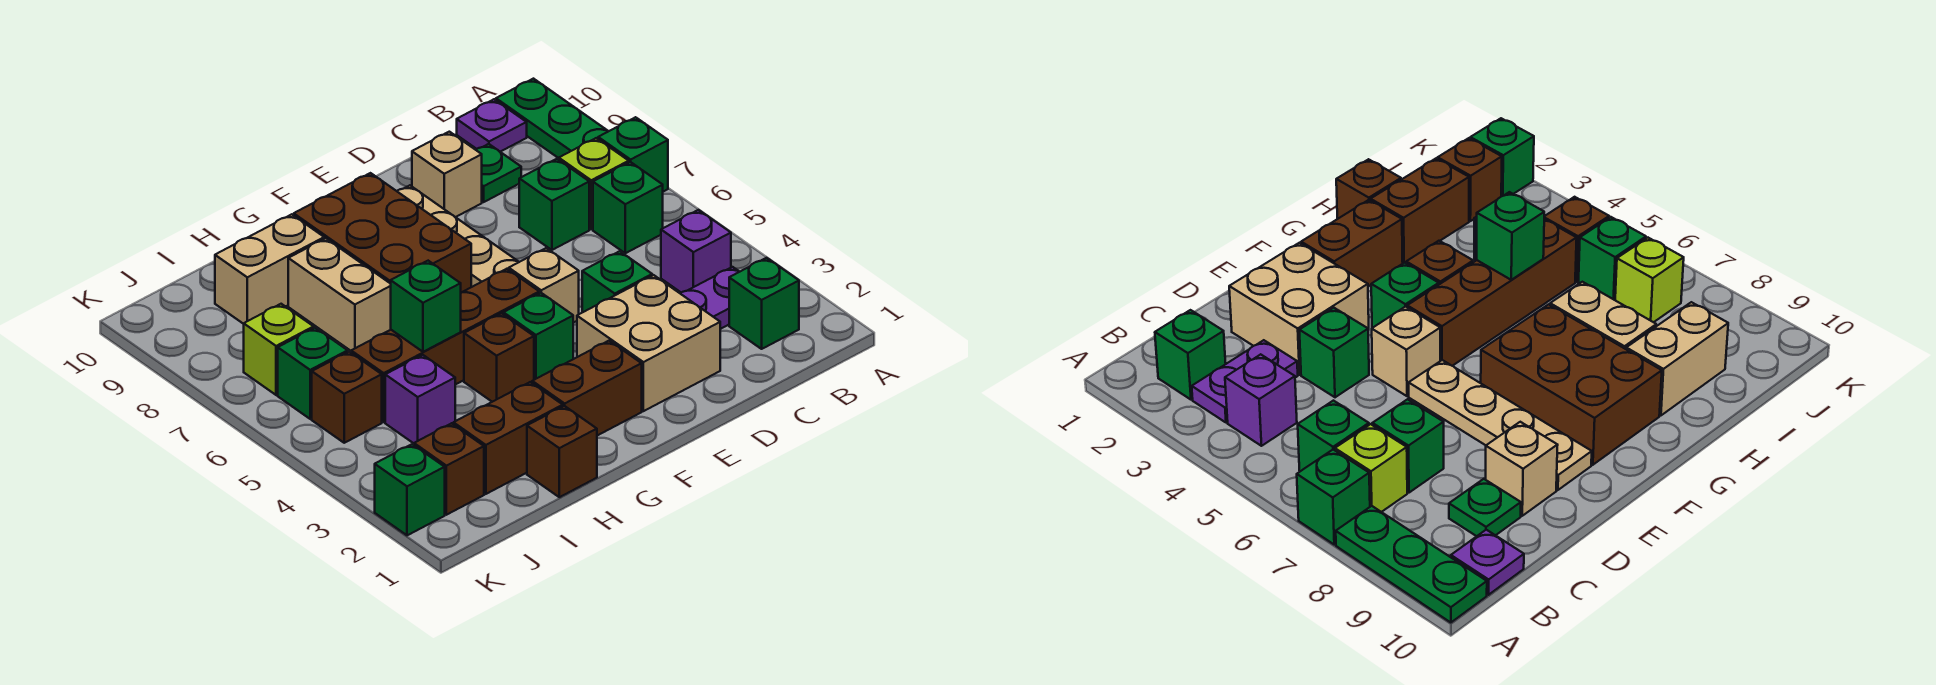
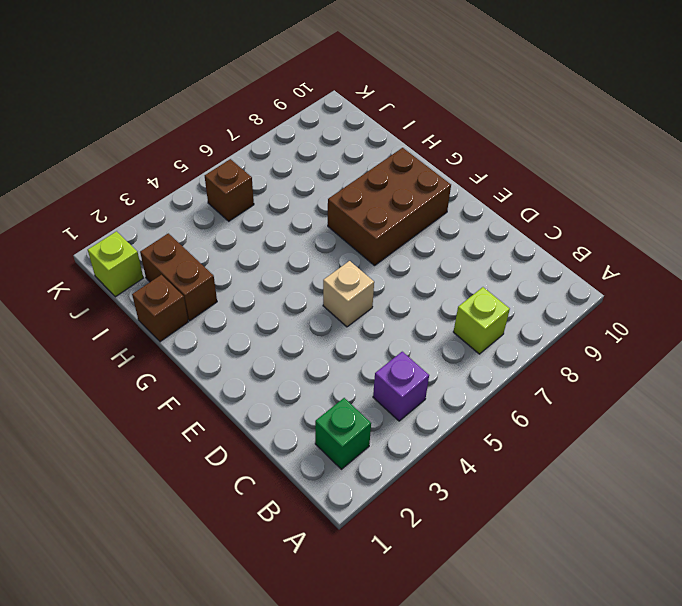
lime 1x1 brick [88,231,143,297] -> lime 1x1 brick moved to [244,304,314,395]
none -> green 1x1 brick [598,117,668,192]
none -> green 1x3 plate [496,79,608,158]
none -> purple 1x2 plate [680,267,739,329]
none -> green 1x1 brick [593,162,663,253]

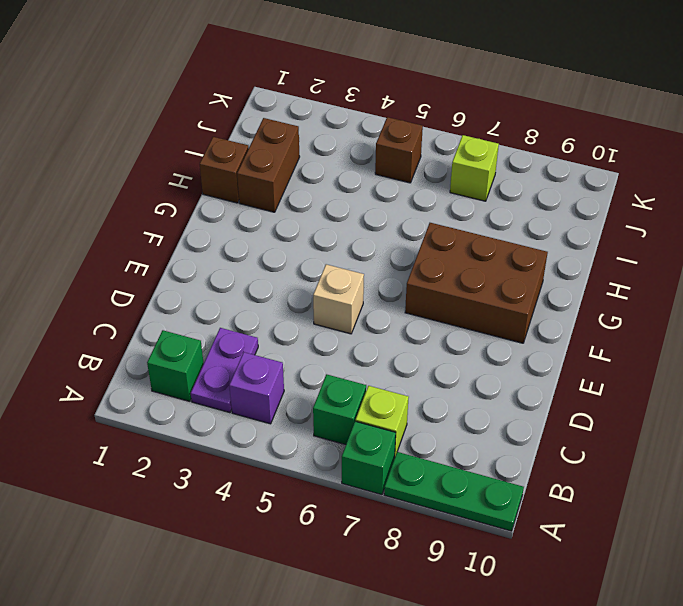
none -> purple 1x1 plate [457,99,527,152]
none -> green 1x1 brick [519,159,589,250]
none -> green 1x1 plate [476,144,521,202]
none -> tan 2x2 brick [577,275,720,411]

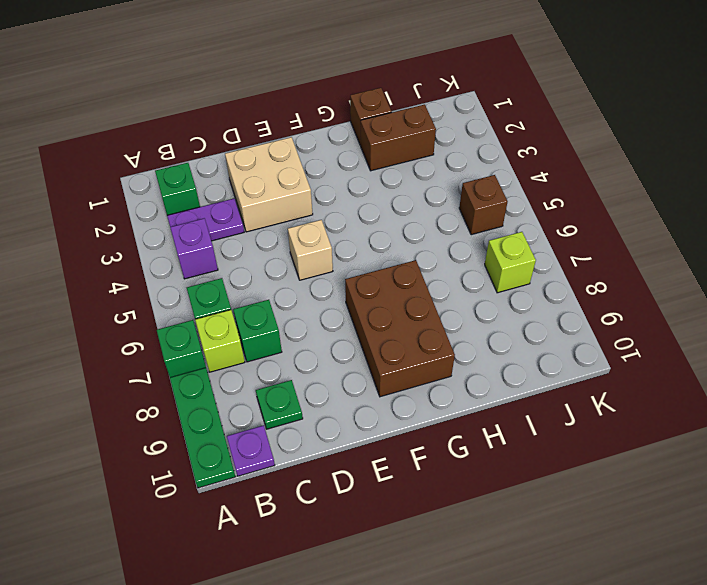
none -> green 1x1 brick [582,251,652,312]
none -> tan 1x1 brick [412,132,482,217]
none -> tan 1x4 plate [397,185,519,287]
none -> brown 1x2 brick [532,341,642,436]

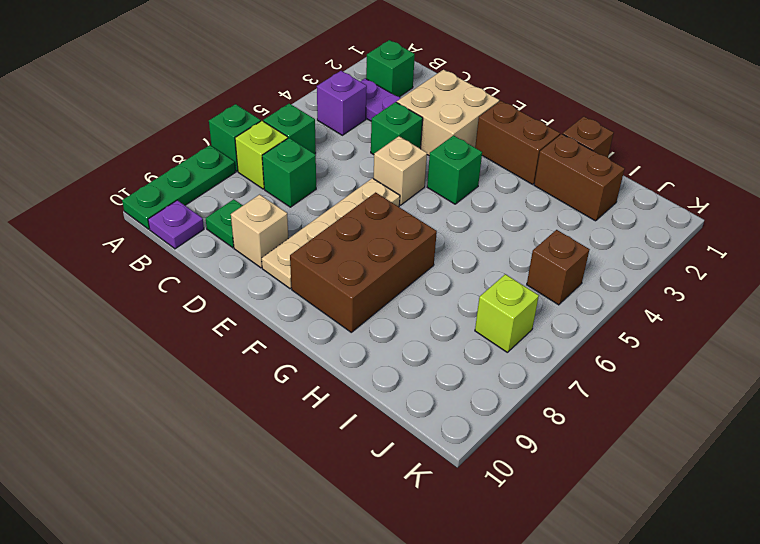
none -> brown 1x4 brick [351,269,539,422]
none -> brown 1x1 brick [464,313,534,402]
none -> tan 1x2 brick [288,238,391,351]
none -> tan 1x2 brick [215,214,324,324]

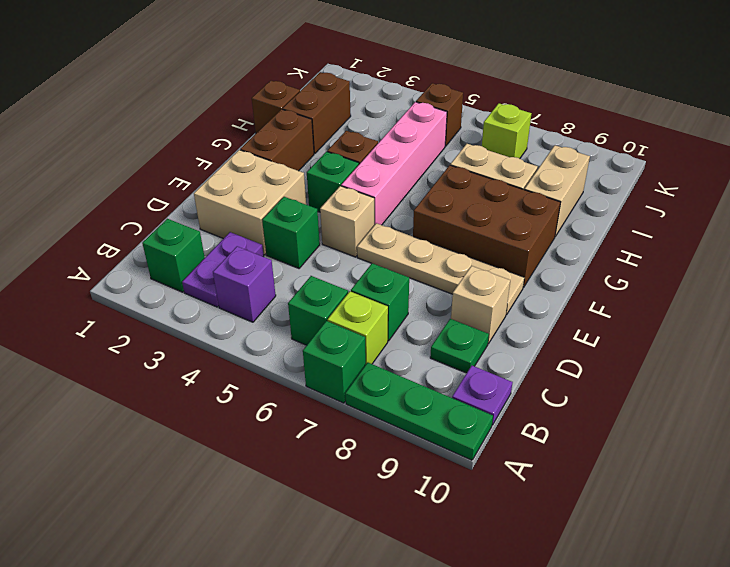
pink 1x4 brick [341,102,447,225] -> brown 1x4 brick [351,269,539,422]
none -> purple 1x1 brick [385,355,455,443]
none -> brown 1x1 brick [414,423,484,515]
none -> green 1x1 brick [278,328,348,419]
none -> green 1x1 brick [375,444,445,535]

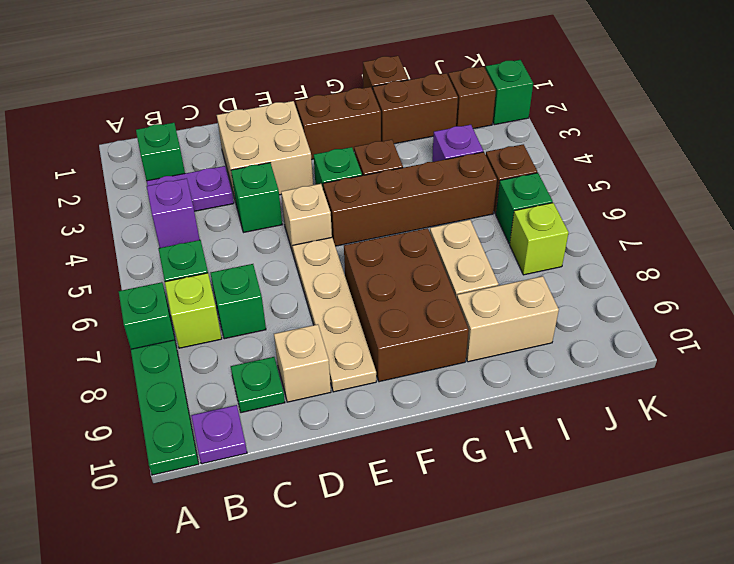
none -> green 1x1 brick [391,261,461,352]

